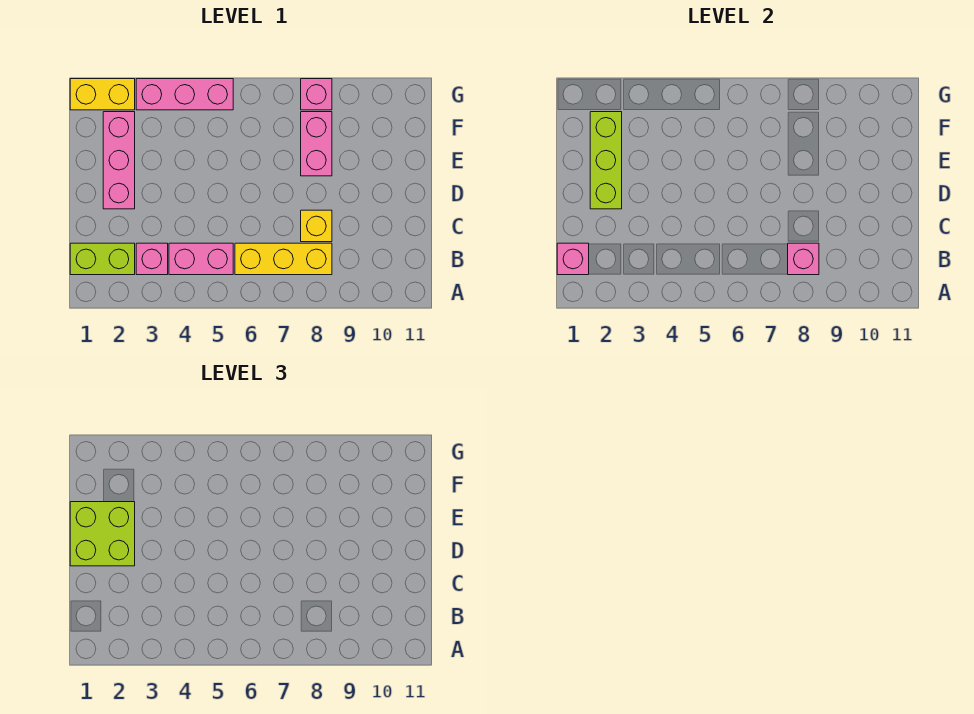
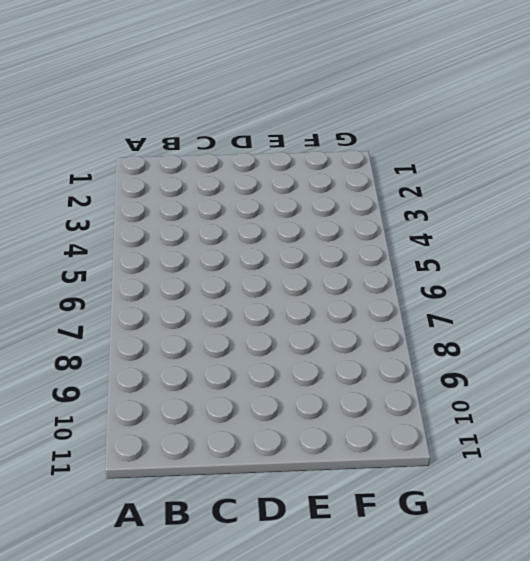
none -> lime 1x2 brick [70,243,135,275]
none -> pink 1x1 brick [136,243,168,275]
none -> pink 1x2 brick [169,243,233,275]

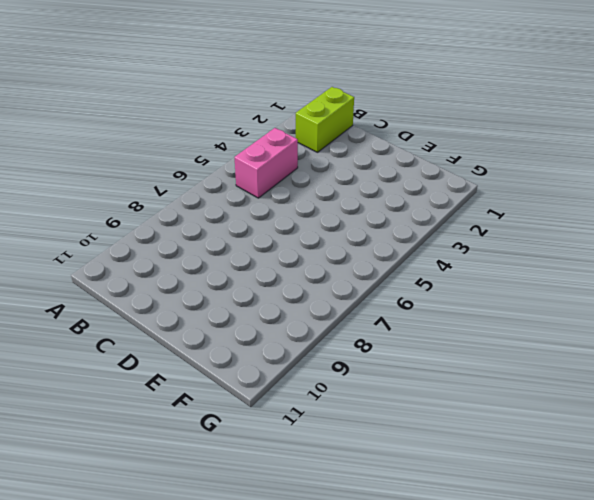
none -> pink 1x1 brick [136,243,168,275]
none -> yellow 1x3 brick [235,243,332,275]
none -> yellow 1x1 brick [301,210,332,242]

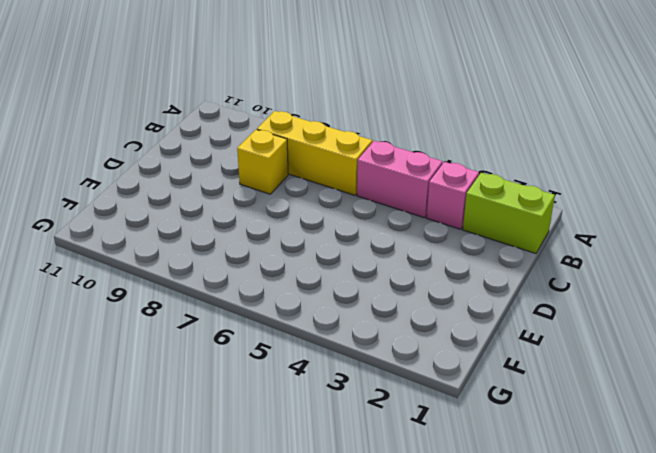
none -> pink 1x3 brick [103,112,135,209]
none -> pink 1x2 brick [301,112,332,176]
none -> yellow 1x2 brick [70,79,135,110]

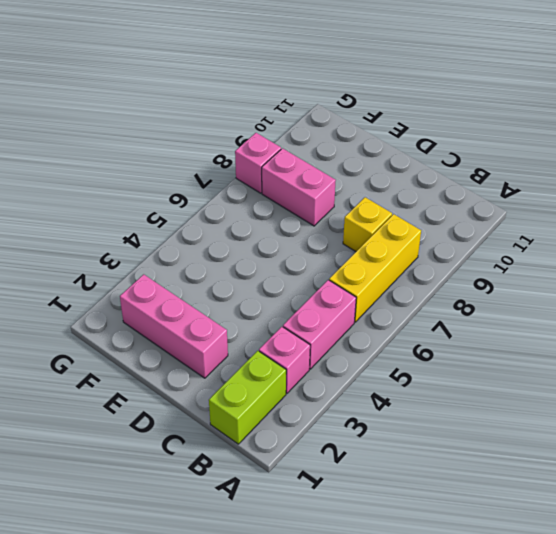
none -> yellow 1x2 brick [70,79,135,110]
none -> pink 1x3 brick [136,79,233,110]
none -> pink 1x1 brick [557,243,589,275]

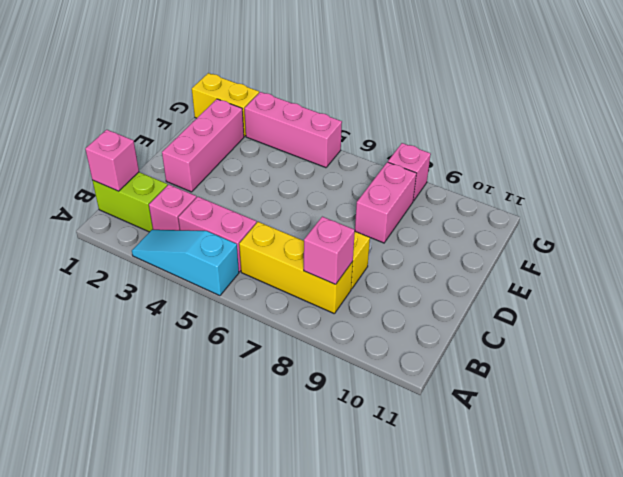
cyan 1x3 slope [132,230,239,296] -> none
none -> lime 1x3 brick [590,112,622,209]
none -> lime 2x2 brick [70,502,135,566]

